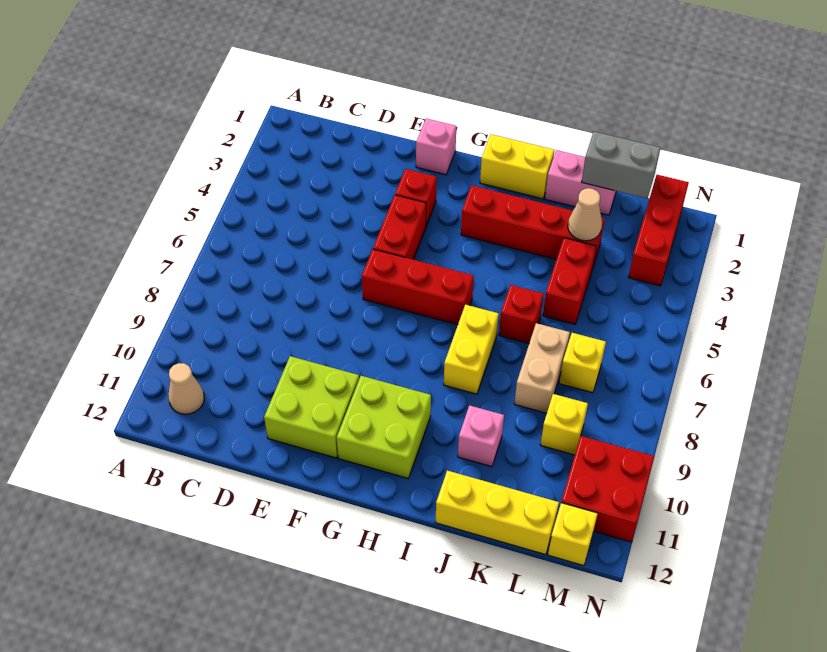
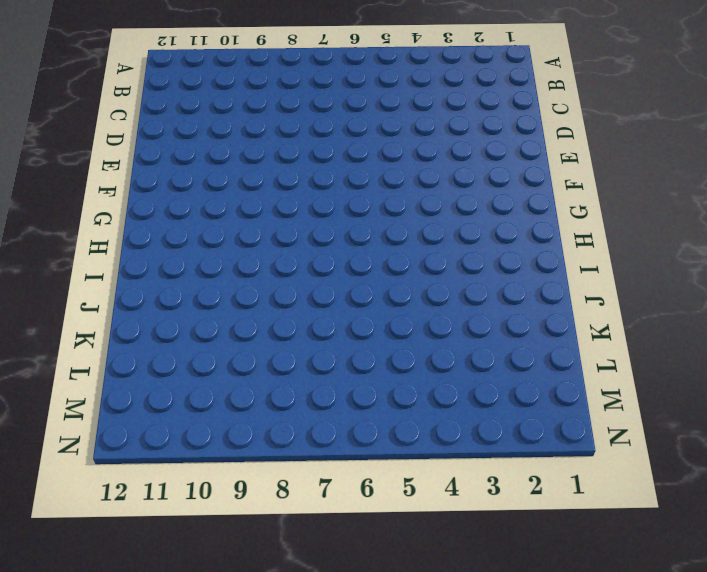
none -> tan 1x1 cone [168,363,204,414]
none -> lime 2x2 brick [264,356,359,458]
none -> pink 1x1 brick [416,118,456,175]

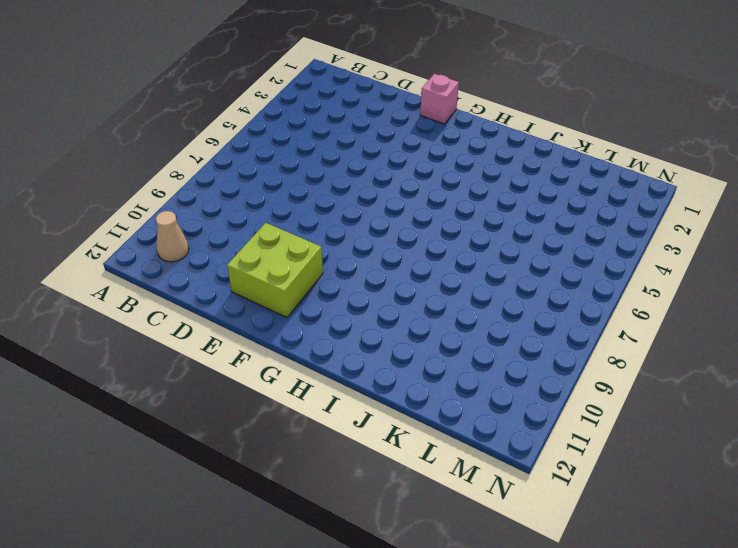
none -> red 1x1 brick [395,169,437,226]
none -> red 1x2 brick [373,195,426,260]
none -> red 1x3 brick [362,249,474,325]

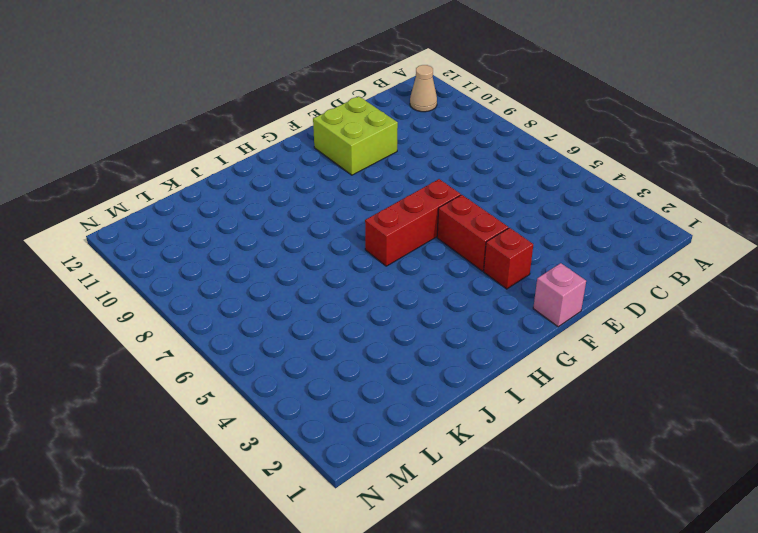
none -> lime 2x2 brick [337,376,431,478]
none -> yellow 1x2 brick [480,134,554,199]
none -> red 1x4 brick [461,185,605,266]

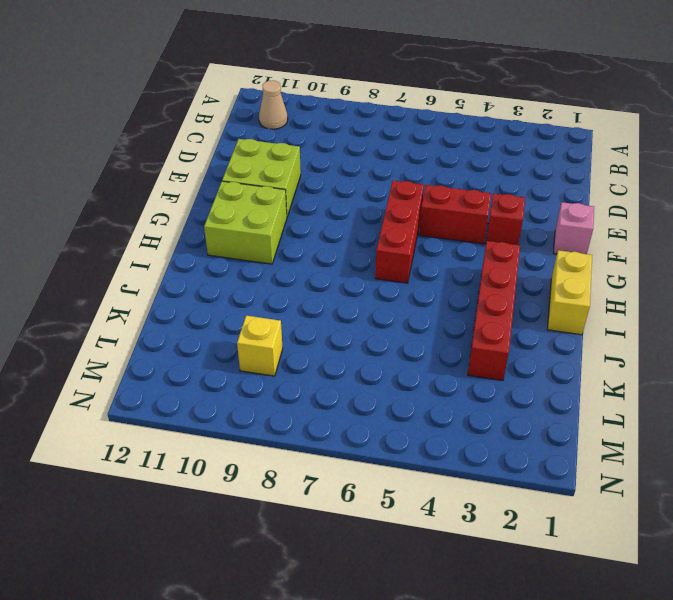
none -> yellow 1x2 brick [444,305,499,394]
none -> pink 1x2 brick [545,150,616,215]
none -> red 1x1 brick [499,285,544,343]

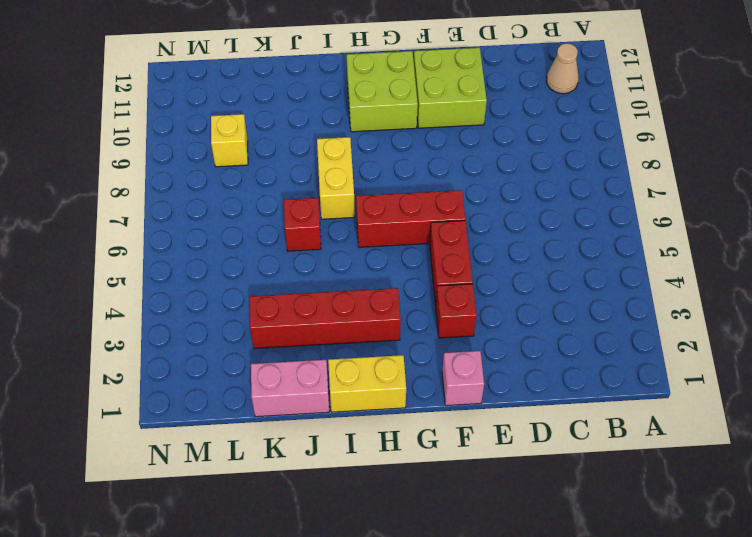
none -> pink 1x1 brick [458,405,504,467]
none -> yellow 1x3 brick [436,471,559,555]
none -> red 1x2 brick [543,238,596,324]

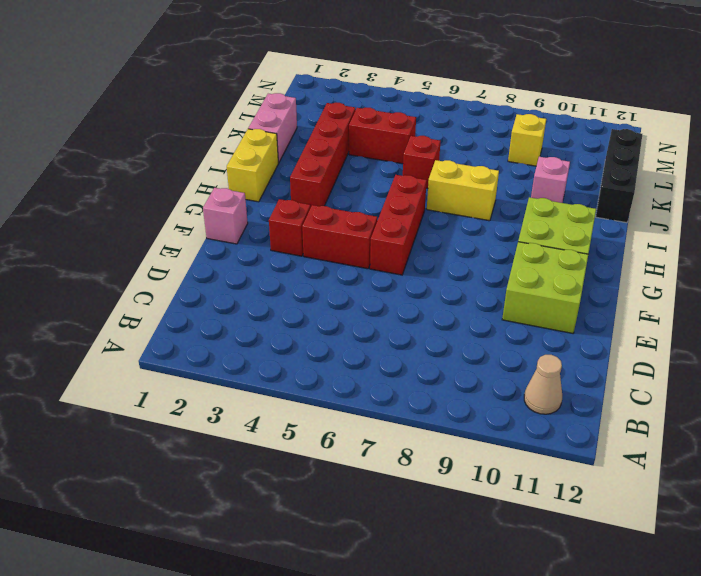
black 1x3 brick [596,129,642,223] -> yellow 1x3 brick [436,471,559,555]
none -> tan 1x2 brick [514,323,570,413]
none -> yellow 1x1 brick [559,333,606,393]
none -> red 1x3 brick [628,175,689,286]

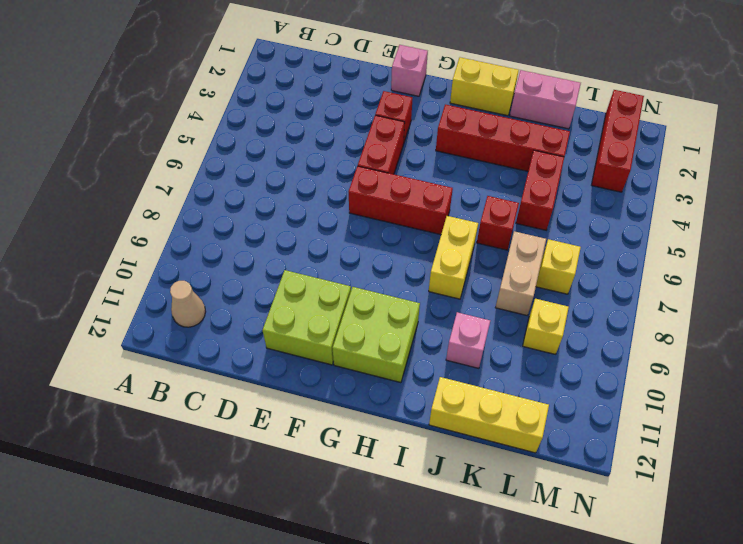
none -> red 2x2 brick [561,436,654,542]
none -> yellow 1x1 brick [548,503,598,566]
none -> grey 1x2 brick [582,132,660,199]

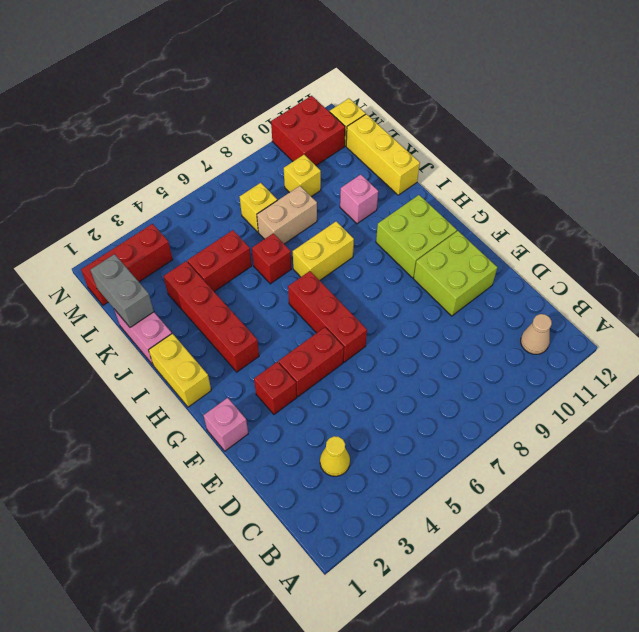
yellow 1x1 cone [320,436,350,476] -> none
none -> tan 1x1 cone [568,188,602,241]

